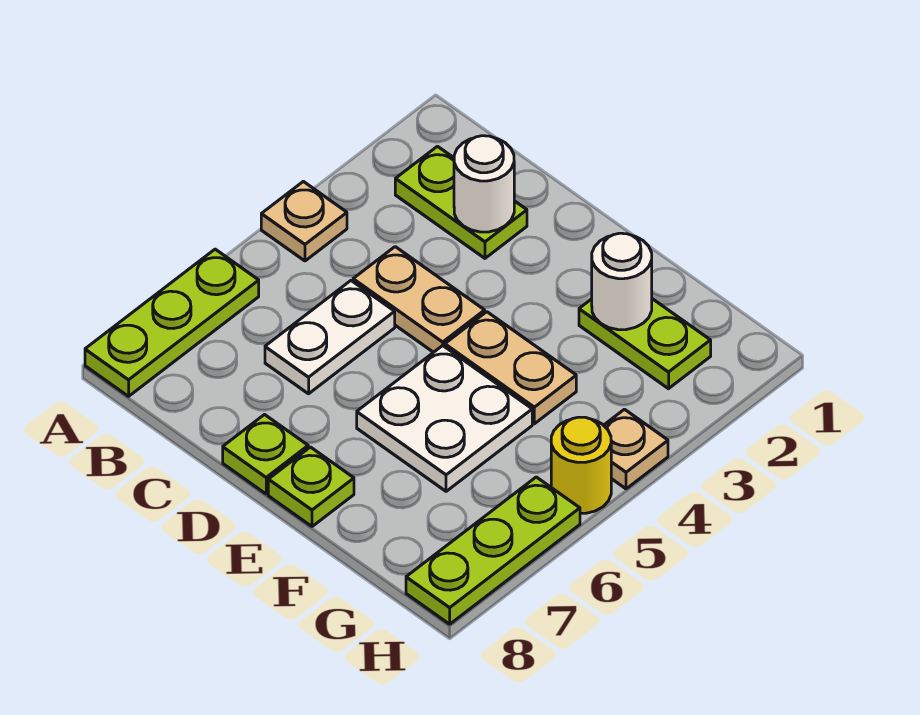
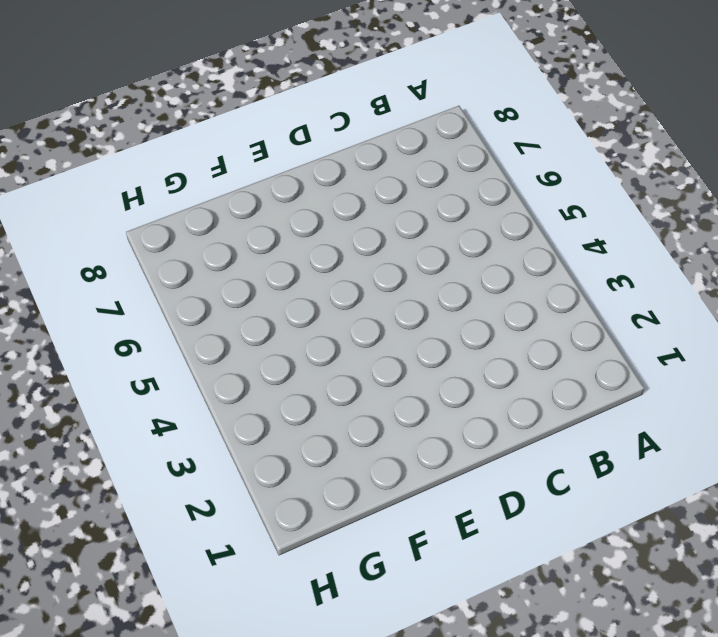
none -> tan 1x1 plate [261,181,347,261]
none -> lime 1x3 plate [85,249,259,396]
none -> lime 1x2 plate [395,146,527,258]

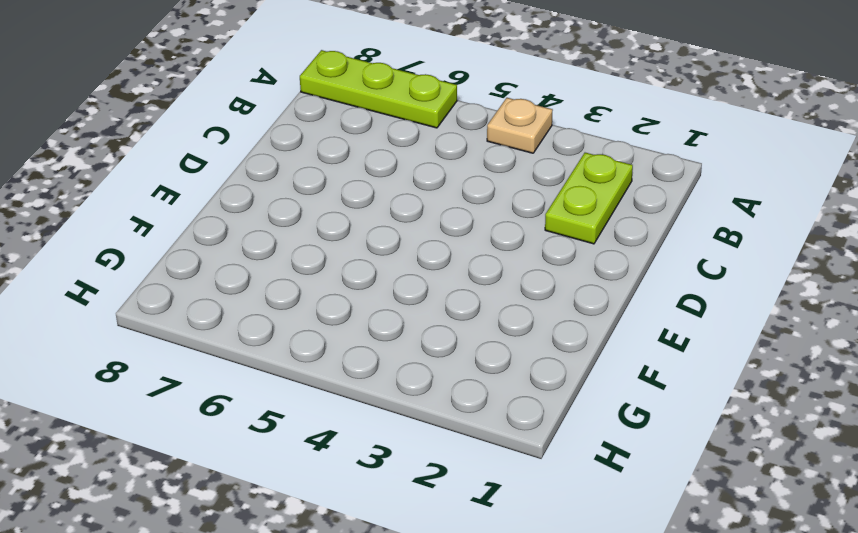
none -> tan 1x2 plate [353,247,485,352]
none -> white 1x2 plate [265,281,395,394]
none -> lime 1x1 plate [223,415,308,494]

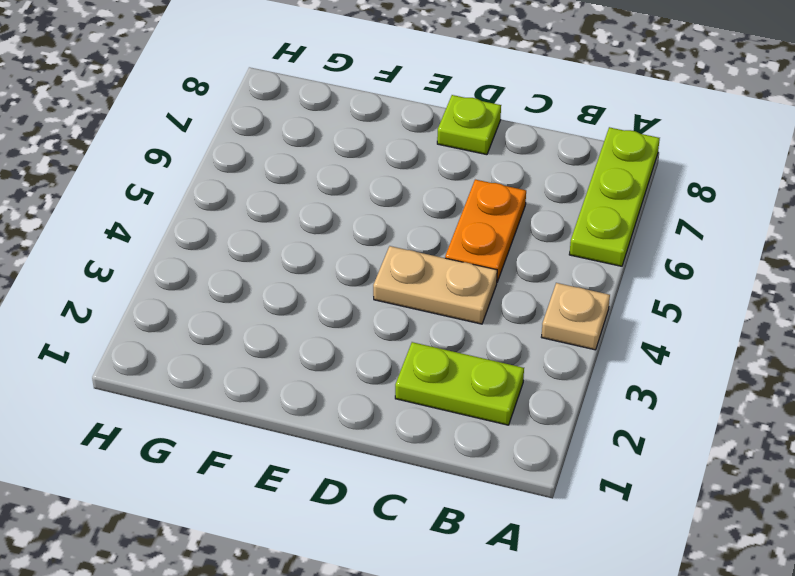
orange 1x2 plate [445,180,526,282] -> white 1x2 plate [265,281,395,394]
none -> tan 1x2 plate [445,312,576,424]
none -> white 2x2 plate [357,346,532,491]
none -> lime 1x1 plate [268,447,354,526]

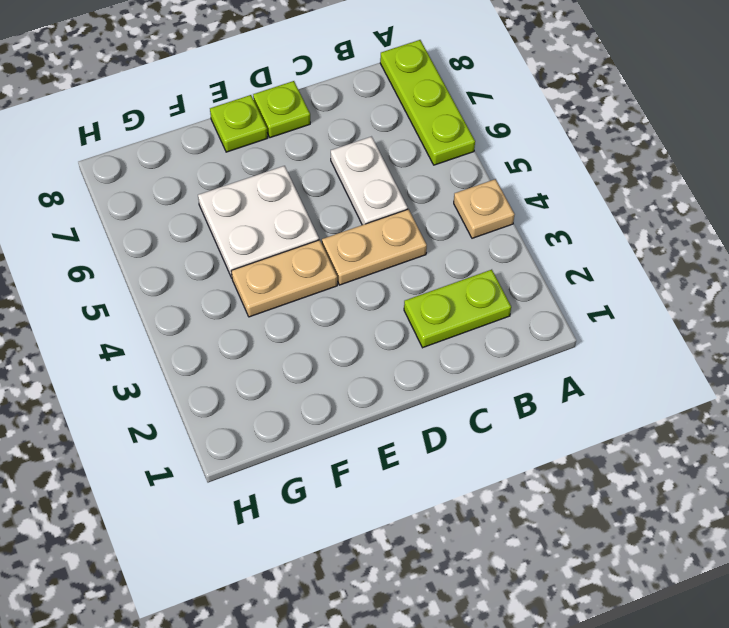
none -> lime 1x2 plate [579,299,711,389]
none -> tan 1x1 plate [604,409,668,489]
none -> yellow 1x1 round brick [551,417,611,513]

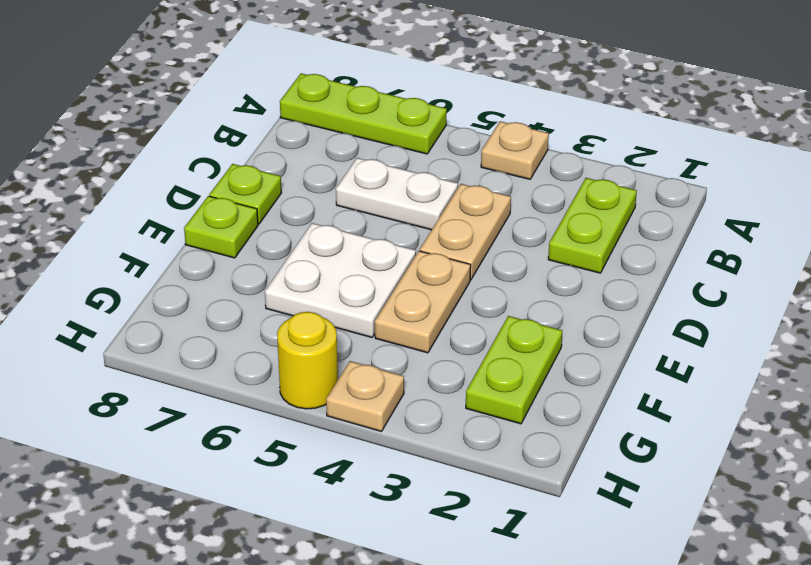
none -> lime 1x3 plate [406,477,580,624]
none -> white 1x1 round brick [454,136,514,232]
none -> white 1x1 round brick [592,233,652,330]

